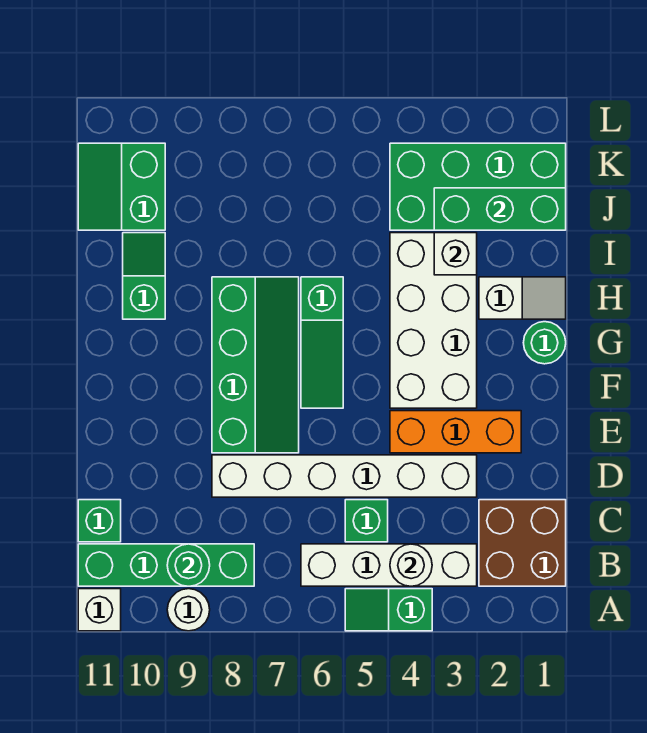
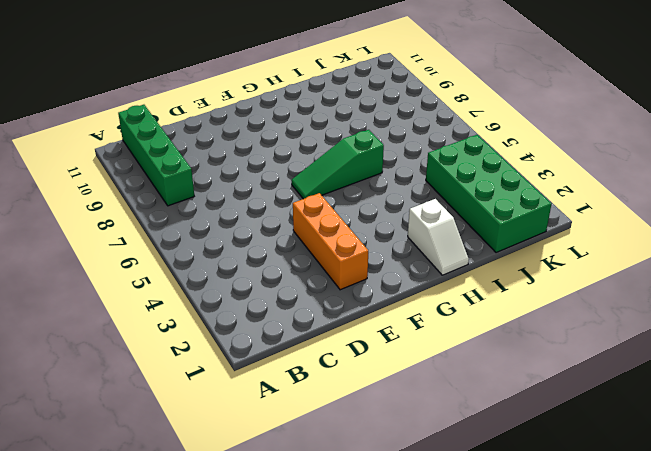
none -> green 1x2 slope [345,589,432,631]
none -> white 1x1 round brick [167,589,210,631]
none -> white 1x1 brick [78,589,121,631]

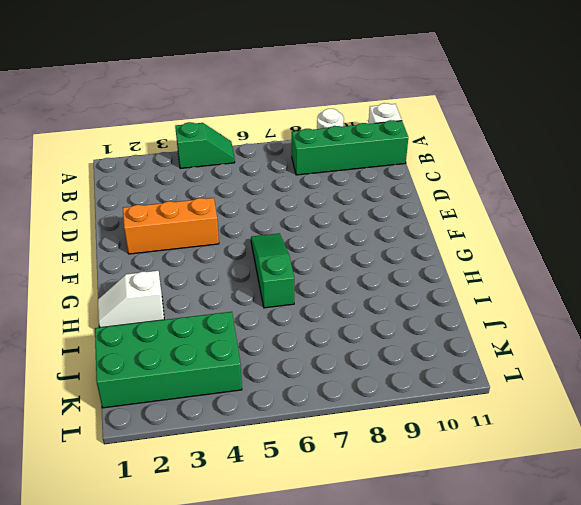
none -> brown 2x2 brick [479,500,566,586]
none -> white 1x4 brick [301,544,477,586]
none -> green 1x1 brick [345,500,388,542]

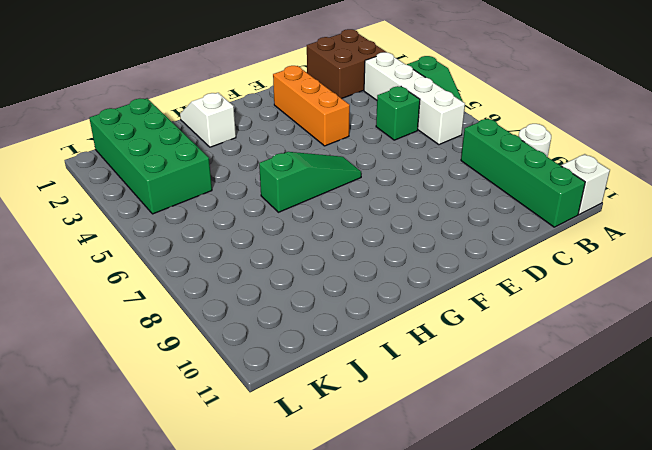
none -> green 1x1 brick [78,500,121,542]
none -> white 1x6 brick [212,455,477,497]
none -> green 2x4 slope [212,277,299,453]

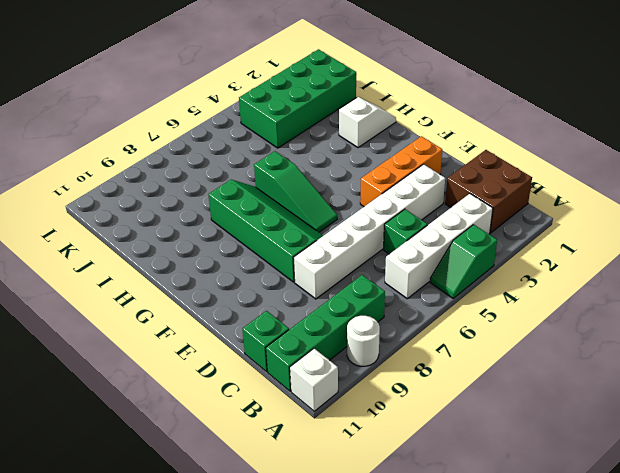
none -> white 2x4 brick [390,233,477,408]
none -> green 1x1 round brick [523,322,566,364]
none -> green 1x2 slope [123,233,165,319]

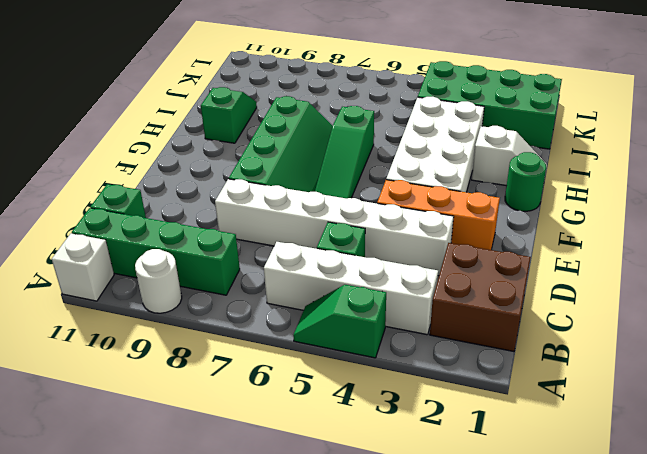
none -> green 2x2 slope [78,143,165,230]
none -> white 1x1 round brick [390,544,432,586]
none -> green 1x1 round brick [167,544,210,586]

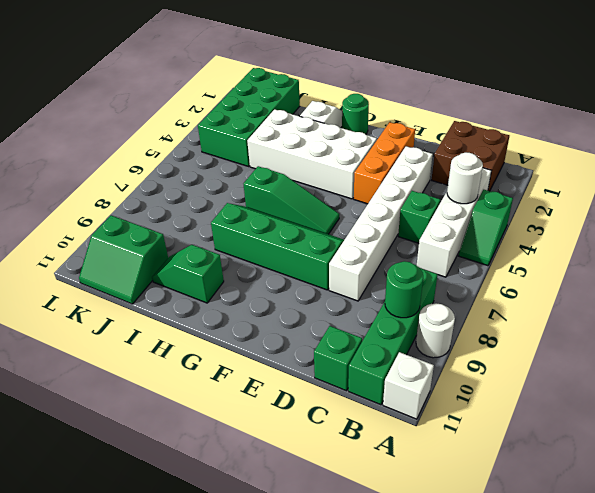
none -> white 1x1 brick [434,233,477,275]
none -> green 1x3 brick [434,188,566,230]

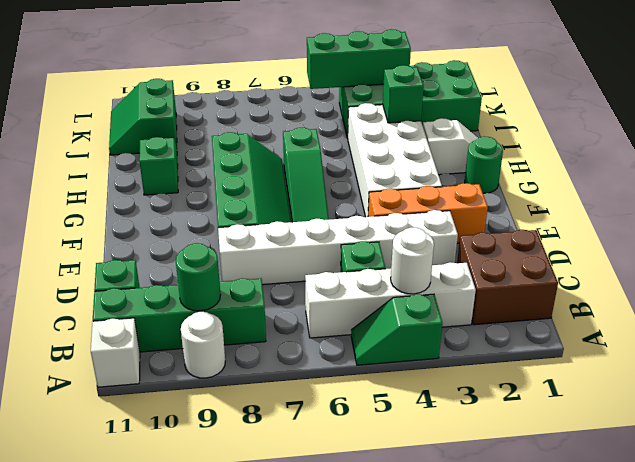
green 1x1 brick [383,65,424,123] -> white 1x1 brick [434,233,477,275]
green 1x3 brick [307,29,411,89] -> green 1x3 brick moved to [434,188,566,230]

